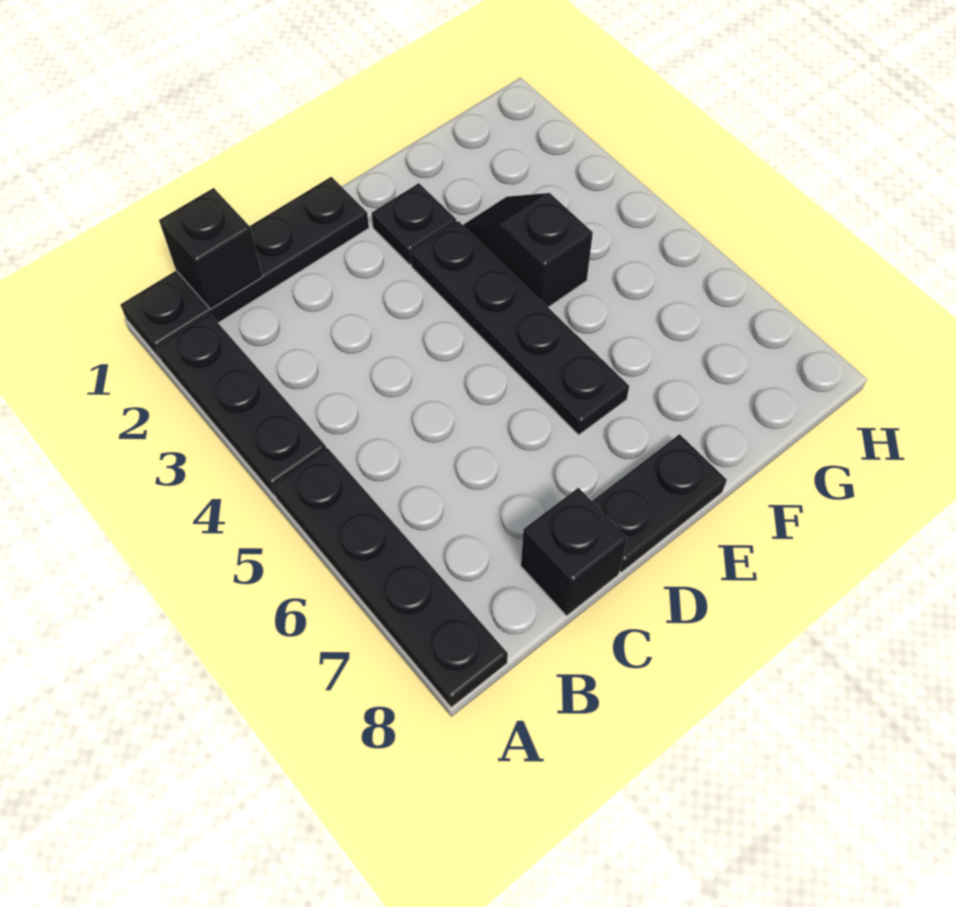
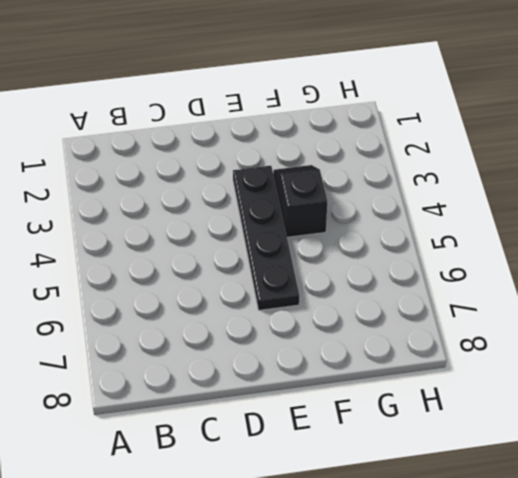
none -> black 1x4 plate [120,177,369,359]
none -> black 1x3 plate [156,314,326,496]

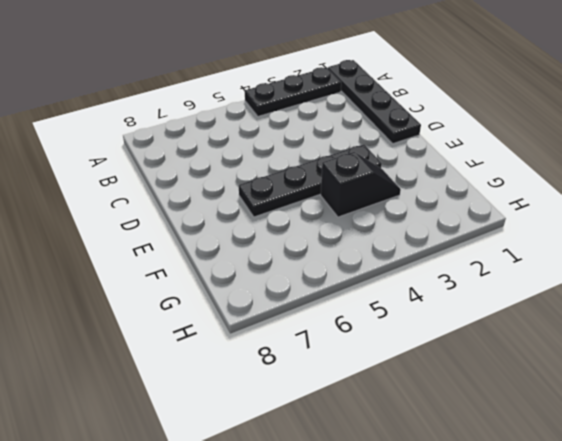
none -> black 1x4 plate [273,448,508,707]
none -> black 1x1 brick [521,488,627,616]

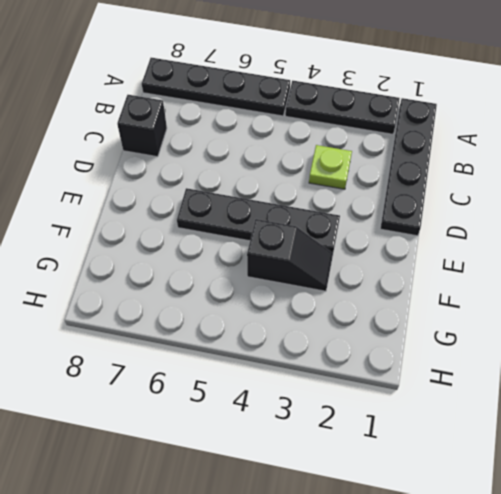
lime 1x1 plate [309,145,352,189] -> none
none -> black 1x2 plate [592,434,727,572]
none -> black 1x1 plate [372,183,456,265]

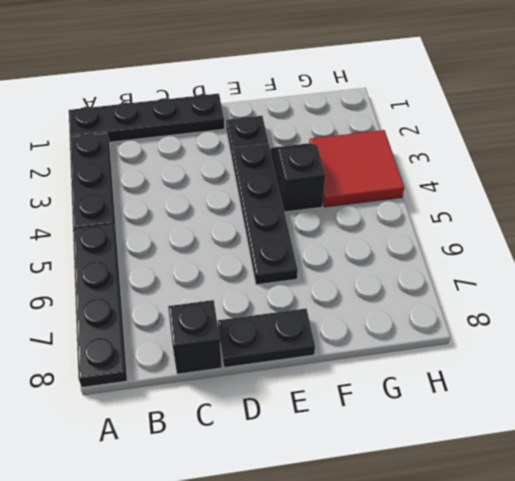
red 2x2 tile [309,130,404,207] -> none
none -> black 1x1 brick [159,188,263,309]

